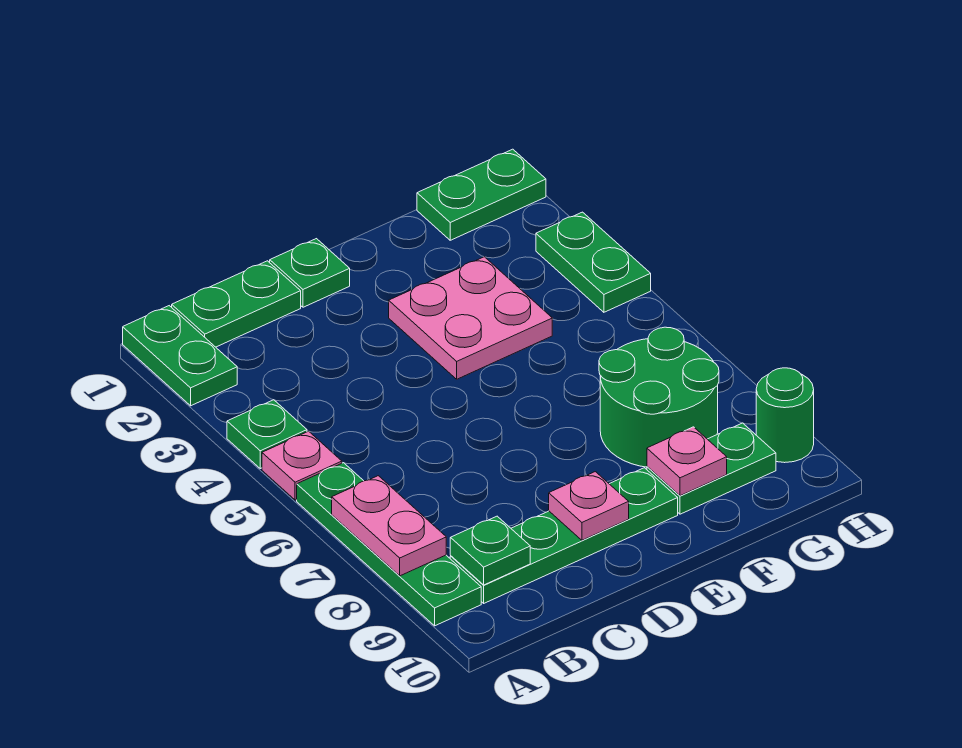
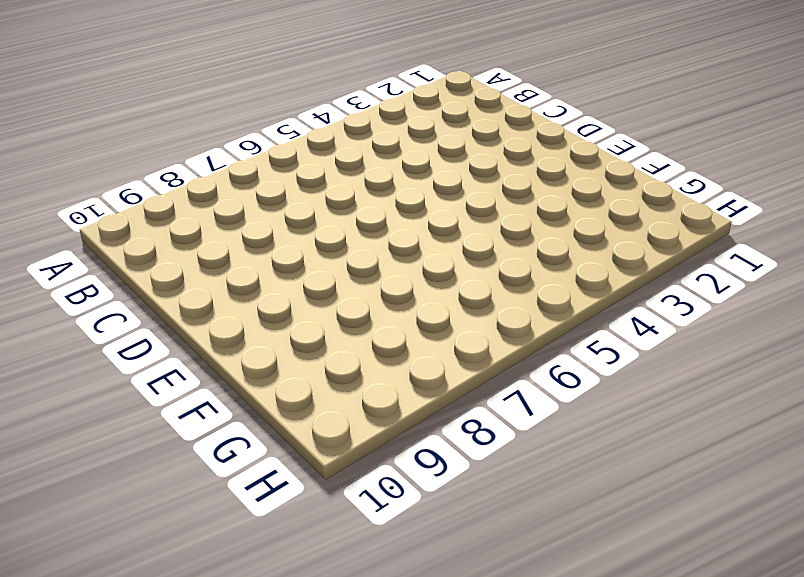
none -> green 1x2 plate [123,306,237,406]
none -> green 1x1 plate [227,400,307,469]
none -> pink 1x1 plate [262,431,342,500]

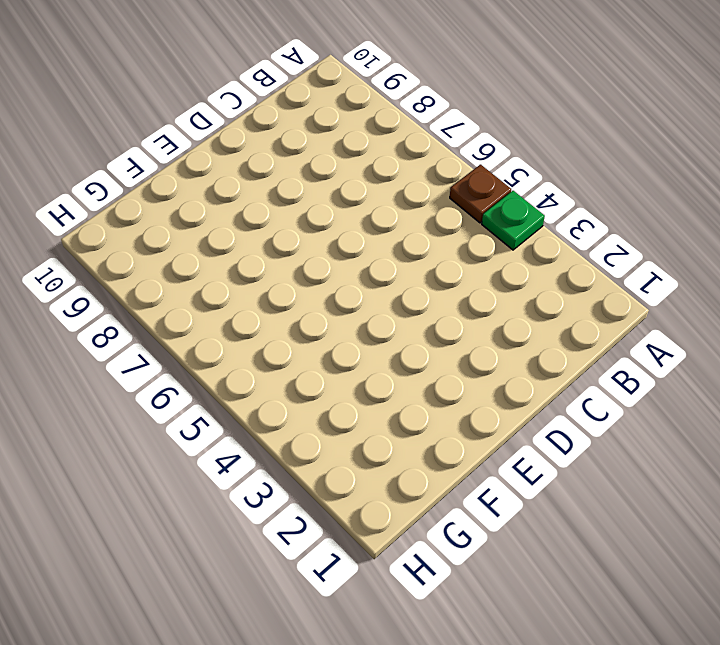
brown 1x1 plate [450,165,511,223] -> pink 1x1 plate [262,431,342,500]
none -> green 1x2 plate [123,306,237,406]
none -> green 1x4 plate [297,463,481,626]
none -> green 1x2 plate [172,261,301,347]

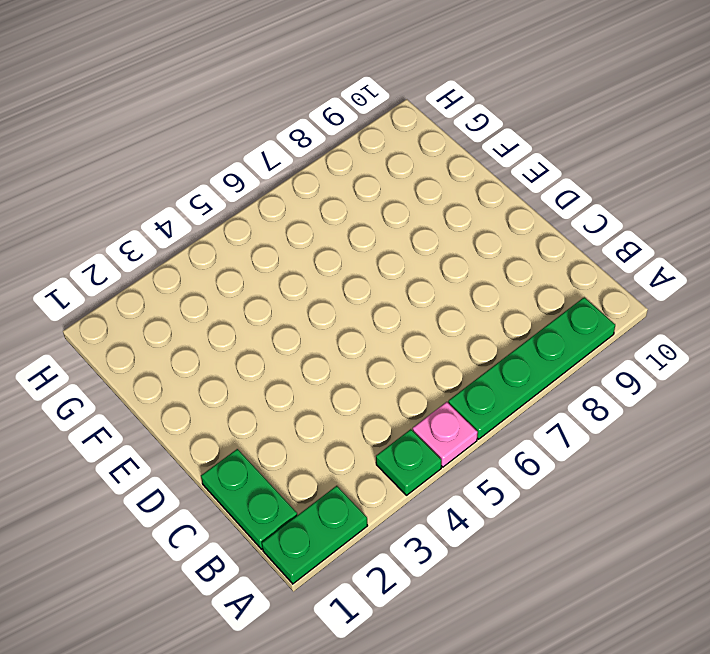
none -> green 1x4 plate [450,468,678,603]
none -> green 1x1 plate [270,239,350,307]
none -> pink 2x2 plate [389,257,552,379]

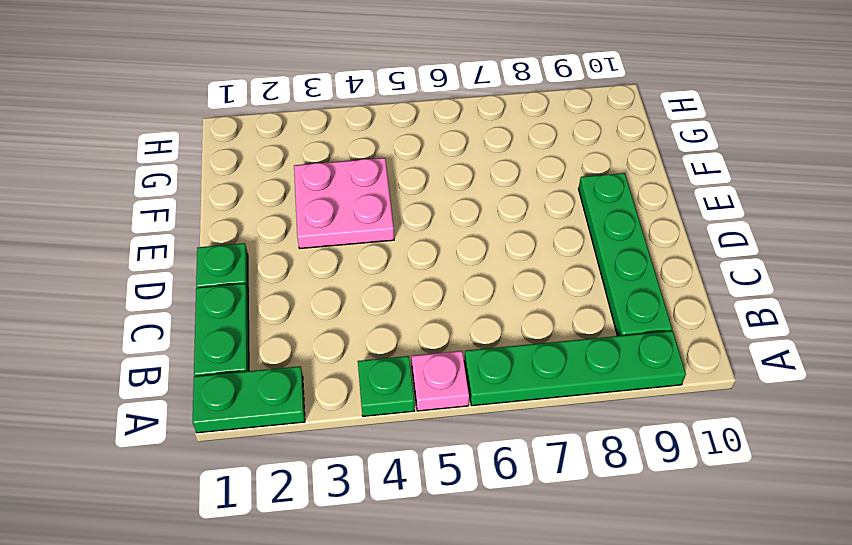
none -> green 2x2 round brick [599,327,719,467]
none -> green 1x2 plate [647,423,776,514]
none -> green 1x2 plate [417,149,546,240]

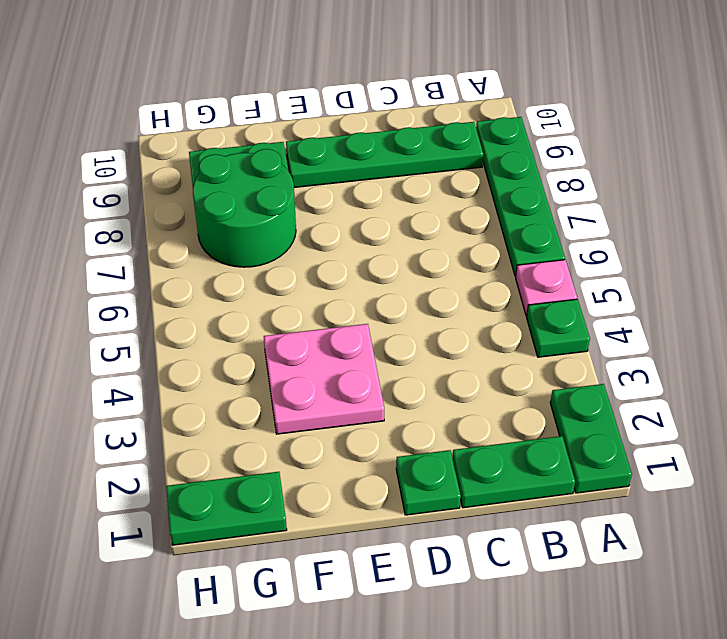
none -> green 1x2 plate [536,212,651,312]
none -> green 1x1 round brick [756,368,814,463]
none -> pink 1x2 plate [332,476,446,576]

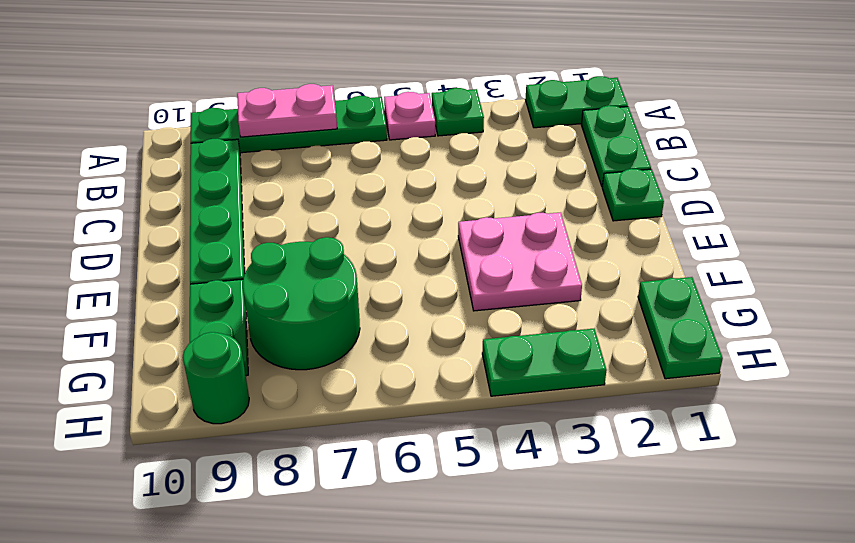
none -> green 1x1 plate [450,516,530,585]
none -> pink 1x1 plate [549,472,629,540]
none -> pink 1x1 plate [647,427,727,496]

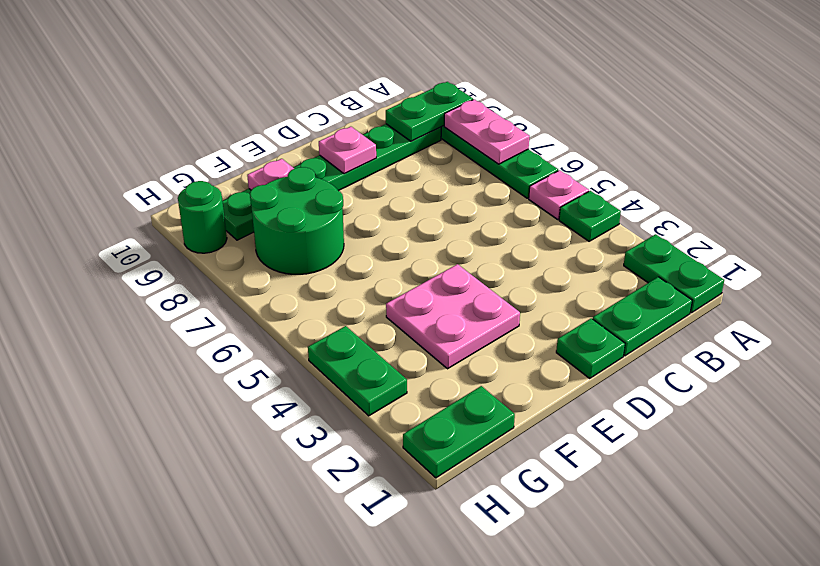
green 1x2 plate [386,82,473,141] -> green 1x1 plate [450,516,530,585]

